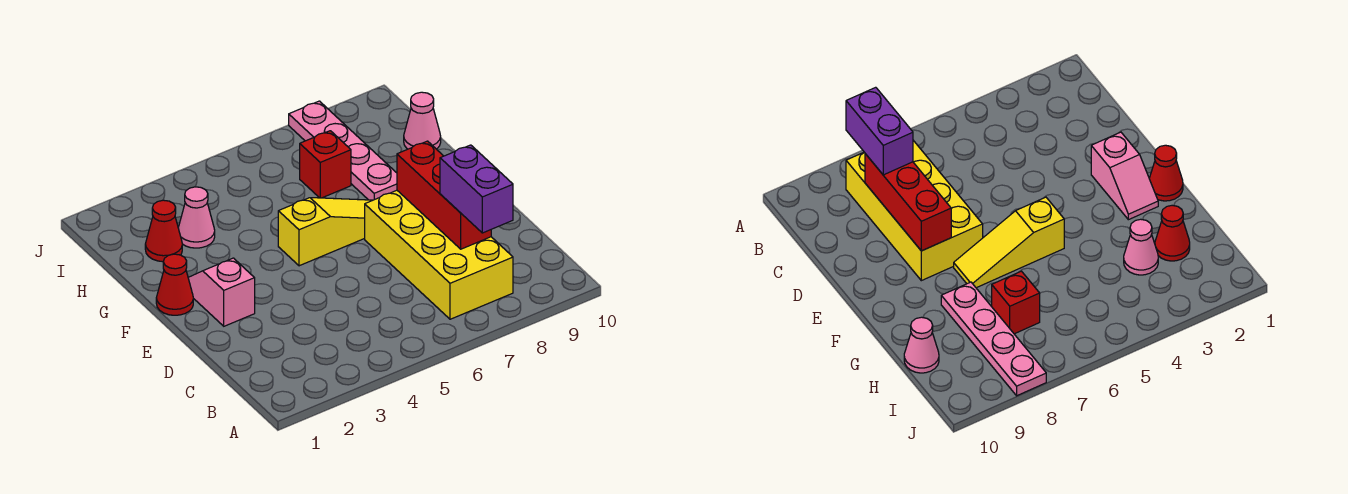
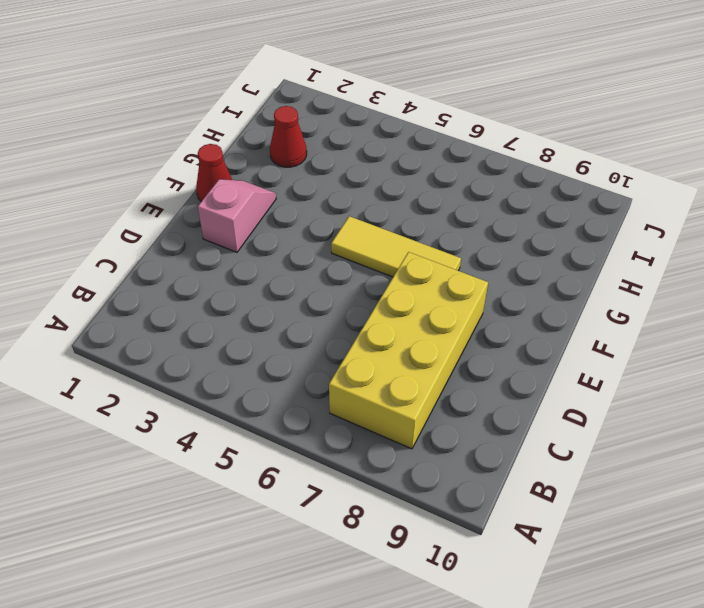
yellow 1x3 tile [331,216,461,277] -> yellow 1x3 slope [278,198,373,266]
none -> pink 1x4 plate [289,101,397,200]
none -> pink 1x1 cone [178,187,215,248]

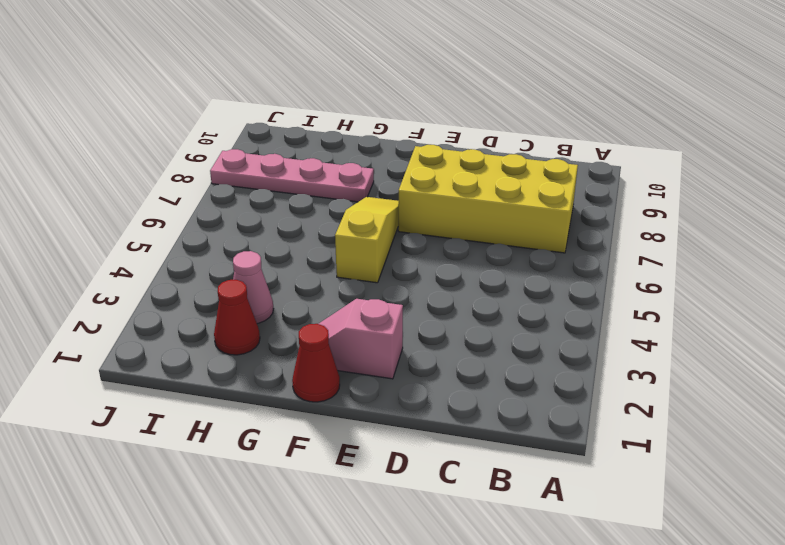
none -> red 1x1 brick [300,131,351,198]
none -> pink 1x1 cone [404,92,441,149]

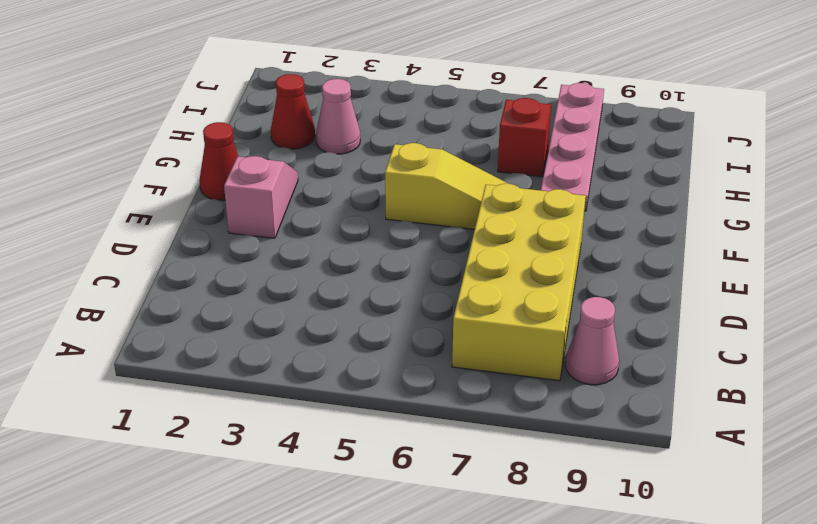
pink 1x1 cone [566,297,619,385] -> pink 1x1 cone moved to [404,92,441,149]
none -> red 1x3 brick [397,141,491,249]
none -> purple 1x2 brick [440,145,513,233]

